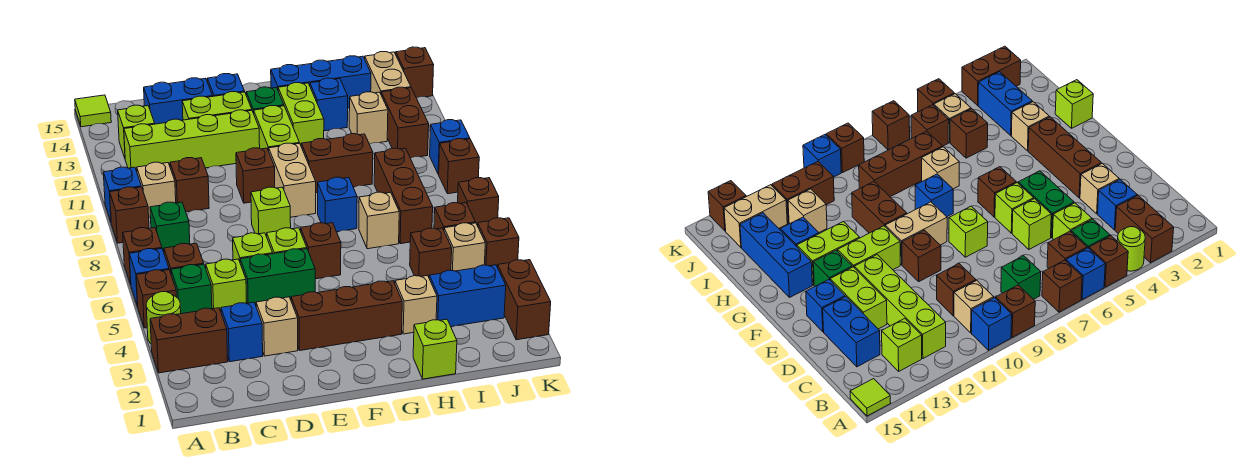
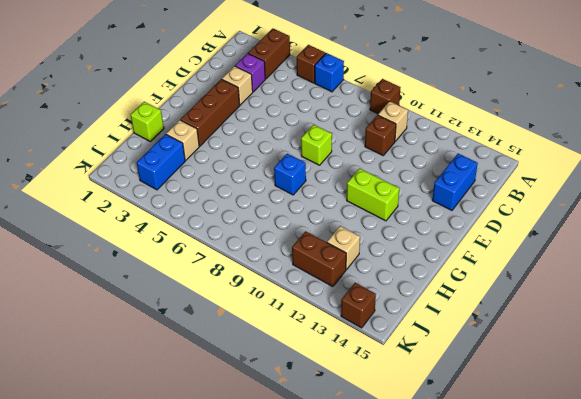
purple 1x1 brick [235,53,265,92] -> blue 1x1 brick [221,302,263,362]
none -> lime 1x1 round brick [146,292,181,343]
none -> brown 1x1 brick [123,228,162,284]
none -> blue 1x1 brick [103,167,141,221]
none -> lime 1x1 tile [75,95,111,127]

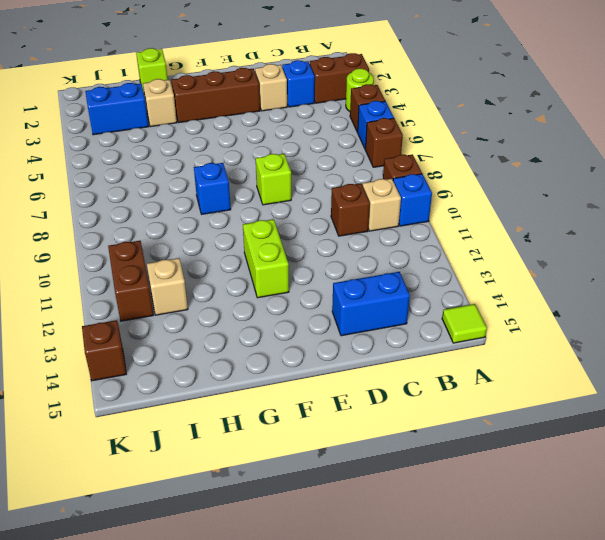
none -> green 1x1 brick [171,264,212,314]
none -> brown 1x1 brick [164,243,204,273]
none -> green 1x1 brick [150,202,190,252]
none -> lime 1x4 brick [124,110,260,171]

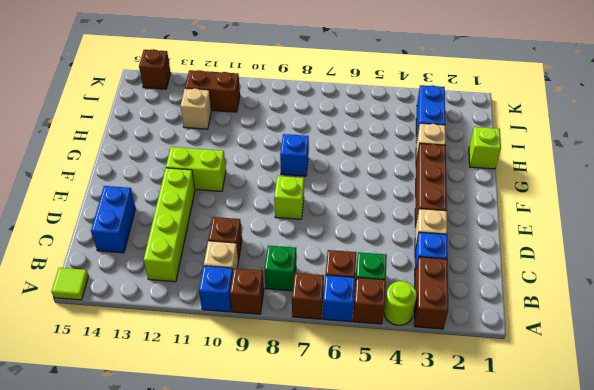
none -> lime 1x1 brick [118,105,155,158]
none -> lime 1x1 brick [206,259,247,311]
none -> green 1x2 brick [240,249,315,305]
none -> lime 1x1 brick [233,233,273,261]

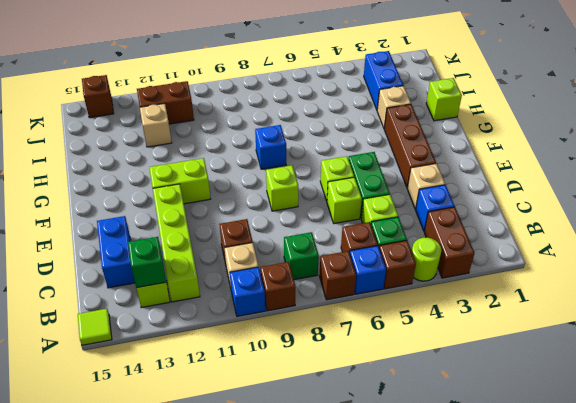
green 1x1 brick [128,237,166,288] -> green 1x1 brick moved to [246,87,284,113]
none -> lime 1x2 brick [182,92,252,120]
none -> brown 1x1 brick [236,148,275,203]
none -> blue 1x1 brick [207,74,245,96]
none -> brown 1x1 brick [301,223,341,279]

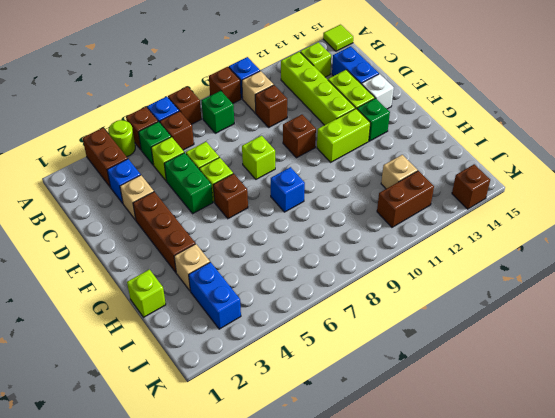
white 1x1 brick [362,74,394,109] -> blue 1x1 brick [207,74,245,96]
none -> tan 1x2 brick [269,143,316,217]
none -> brown 1x2 brick [301,134,373,193]
none -> lime 1x2 brick [278,83,324,145]
none -> blue 1x3 brick [271,56,371,108]

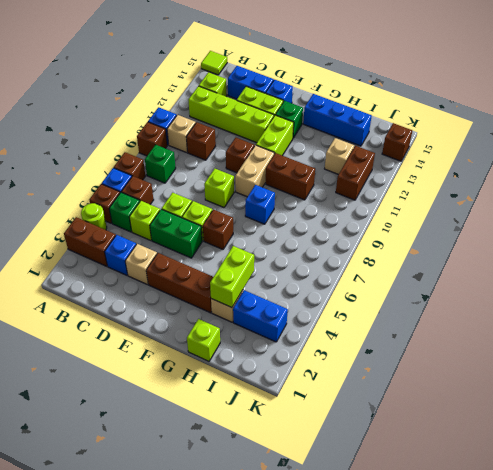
lime 1x2 brick [210,246,254,308] -> lime 1x2 brick moved to [278,83,324,145]
none -> tan 1x1 brick [359,192,399,249]
none -> blue 1x1 brick [310,78,348,131]
none -> brown 1x1 brick [410,228,452,277]
none -> brown 1x3 brick [374,148,433,244]

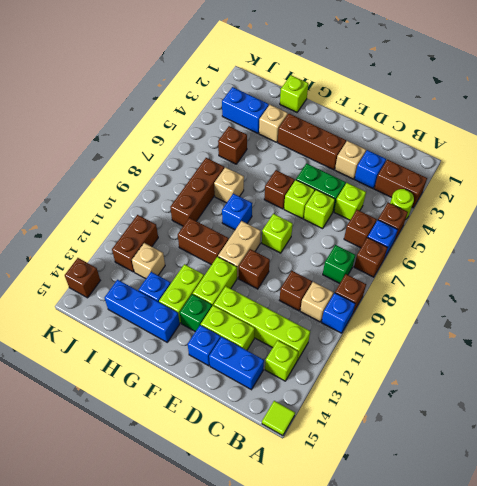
none -> green 1x1 brick [171,264,212,314]
none -> tan 1x1 brick [444,223,485,271]
none -> brown 1x1 brick [434,203,476,230]
none -> tan 1x2 brick [365,52,411,94]

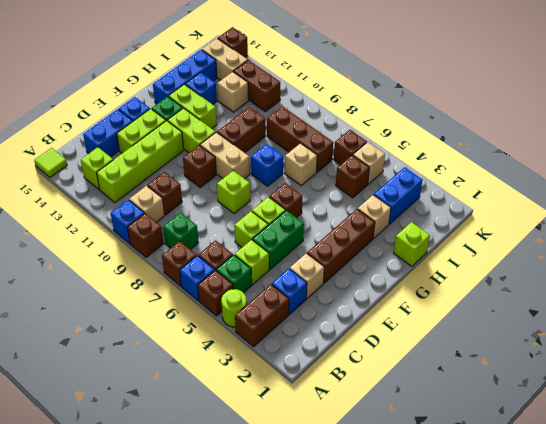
none -> brown 1x2 brick [498,260,551,340]
none -> brown 1x1 brick [477,218,519,267]
none -> brown 1x1 brick [458,178,499,225]
none -> brown 1x1 brick [439,139,479,194]

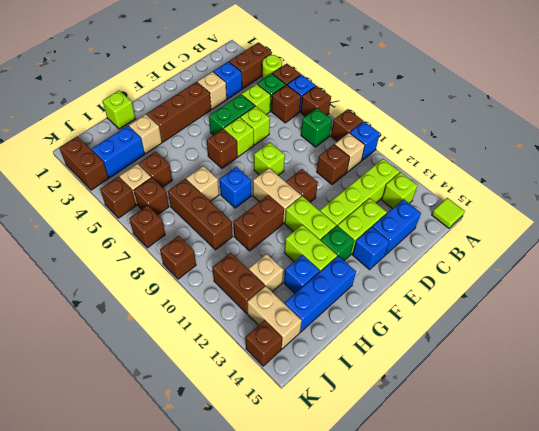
none -> blue 1x1 brick [430,120,470,174]

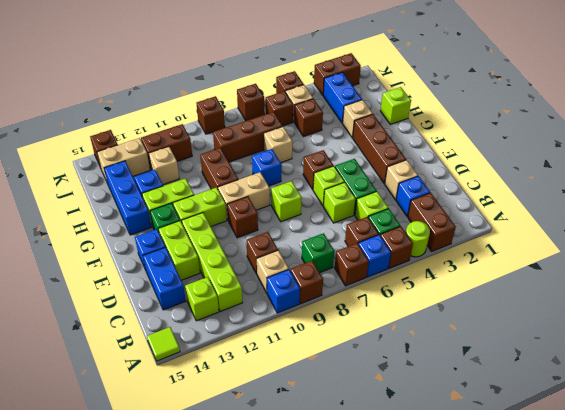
none -> blue 1x1 brick [430,120,470,174]

